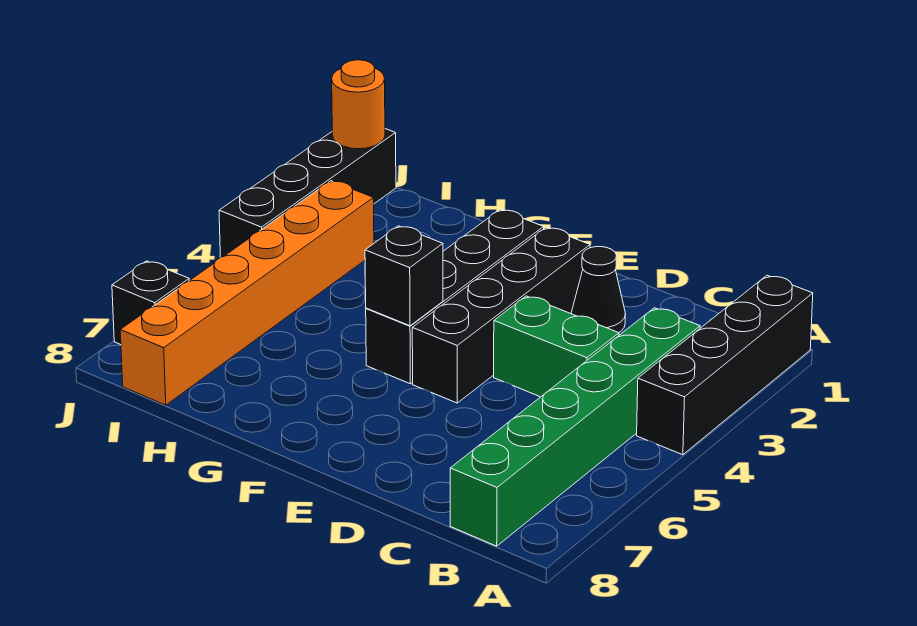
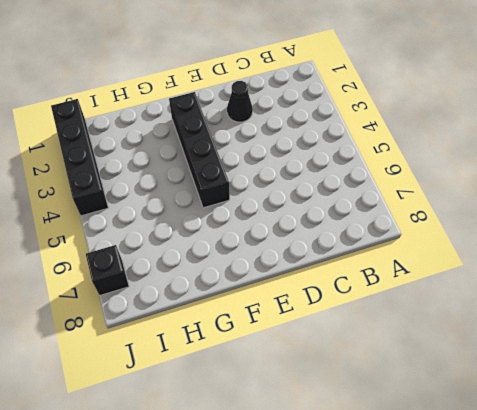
none -> black 1x4 brick [637,276,813,455]
none -> green 1x6 brick [450,308,700,546]

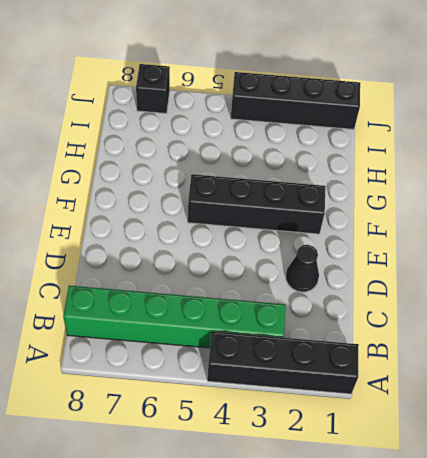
none -> green 1x2 brick [494,296,619,397]
none -> black 1x4 brick [412,228,590,403]

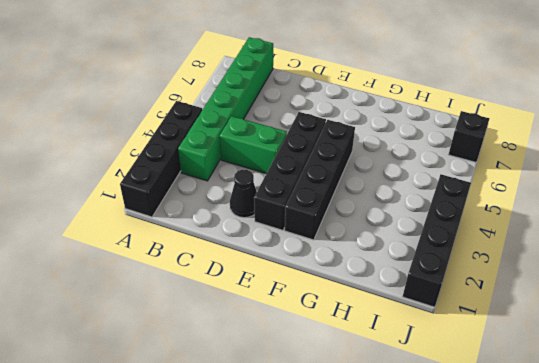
none -> orange 1x6 brick [120,181,374,405]
none -> black 1x1 brick [365,226,443,326]

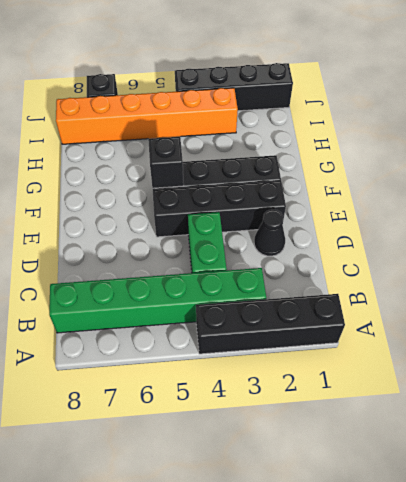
none -> orange 1x1 round brick [332,60,385,149]

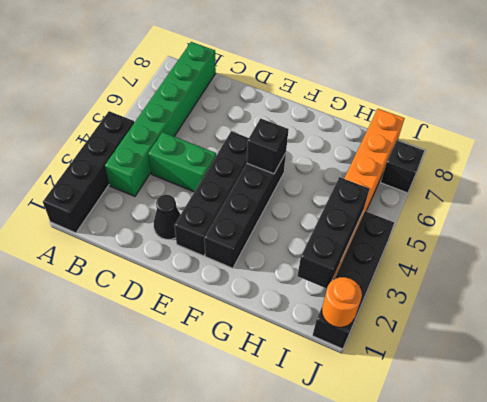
black 1x3 brick [297,177,369,289] -> none

